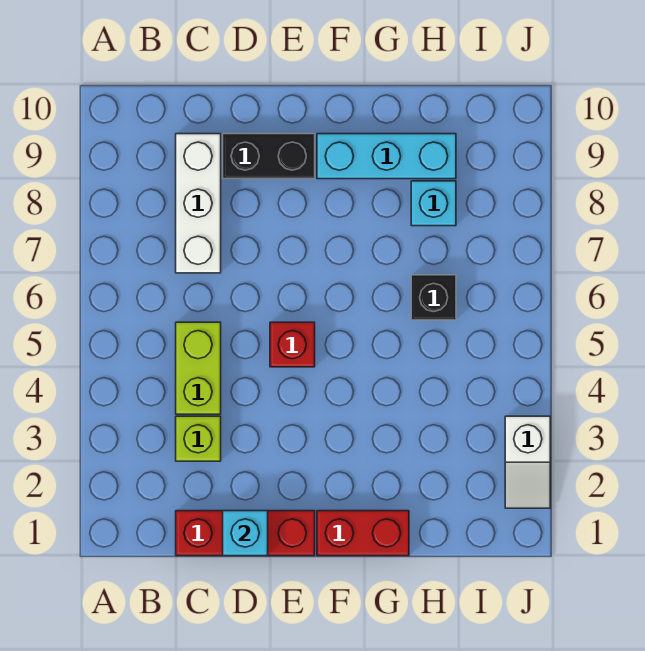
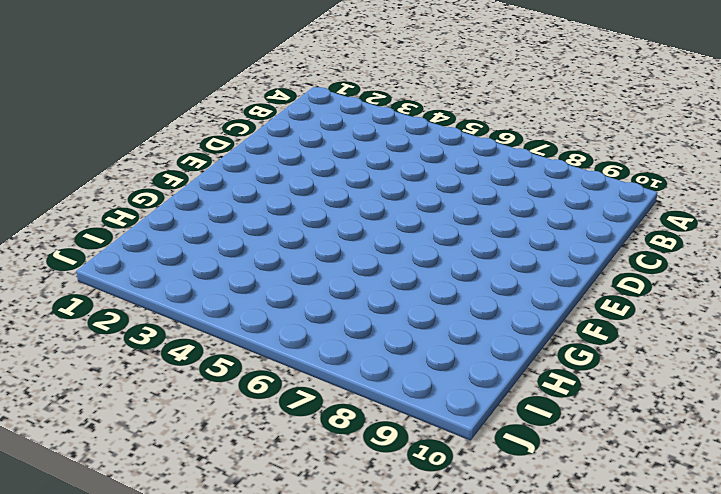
none -> red 1x3 brick [176,511,315,556]
none -> lime 1x1 brick [176,416,221,461]
none -> lime 1x2 brick [176,322,221,414]

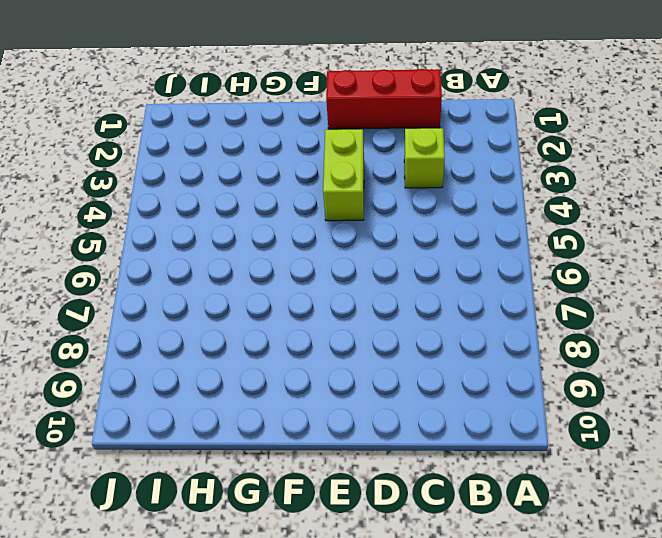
lime 1x2 brick [323,129,364,221] -> lime 1x2 brick moved to [176,322,221,414]
none -> white 1x3 brick [176,134,221,273]
none -> black 1x2 brick [223,134,315,179]
none -> red 1x1 brick [270,322,315,367]

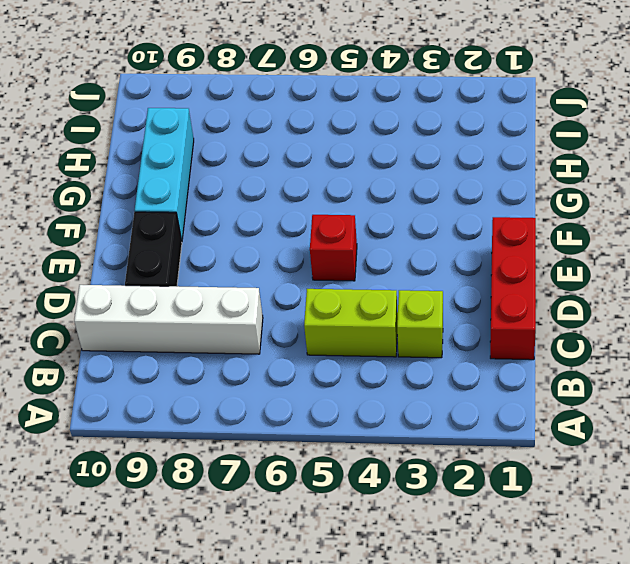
white 1x4 brick [74,285,263,354] -> white 1x3 brick [176,134,221,273]
none -> red 1x2 brick [317,511,409,556]
none -> black 1x1 brick [411,275,456,320]
none -> cyan 1x1 brick [411,181,456,226]

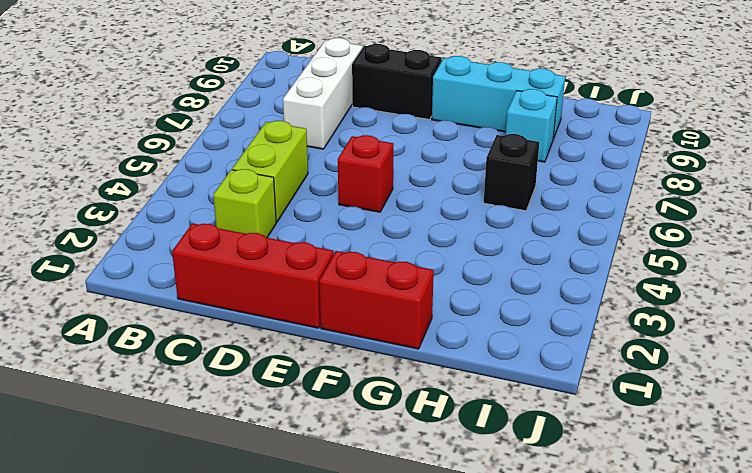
none -> white 1x2 slope [505,416,550,508]
none -> cyan 1x1 brick [223,511,268,556]

